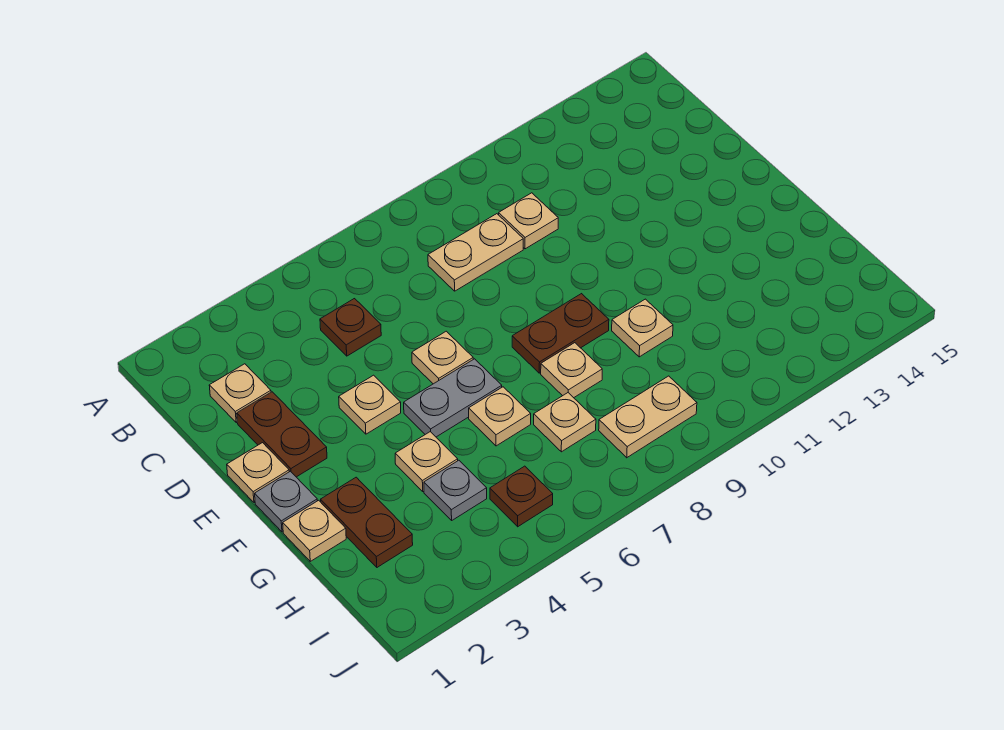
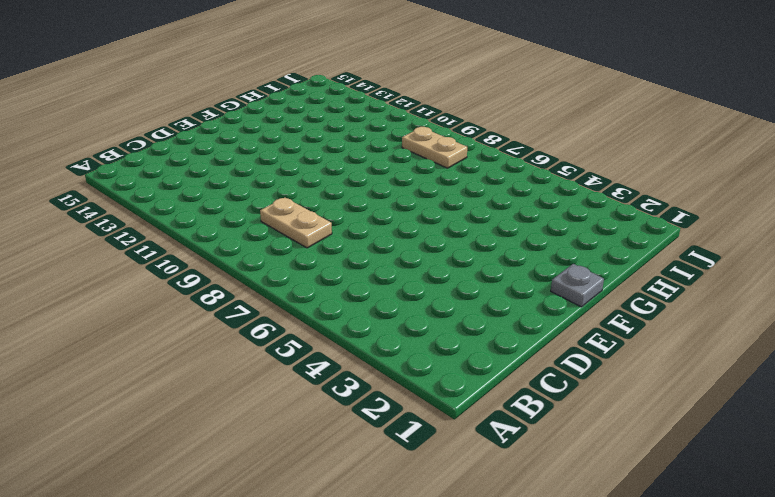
none -> tan 1x1 plate [209,364,271,423]
none -> brown 1x1 plate [320,299,381,356]
none -> tan 1x1 plate [499,193,558,249]

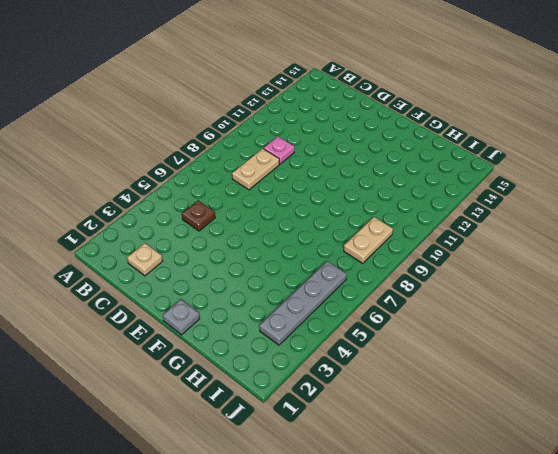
pink 1x1 plate [264,137,294,164] -> tan 1x1 plate [499,193,558,249]
grey 1x4 plate [259,261,347,345] -> brown 1x1 plate [490,466,553,527]
none -> brown 1x2 plate [237,392,327,477]
none -> tan 1x1 plate [227,443,289,503]
none -> tan 1x1 plate [339,375,401,434]

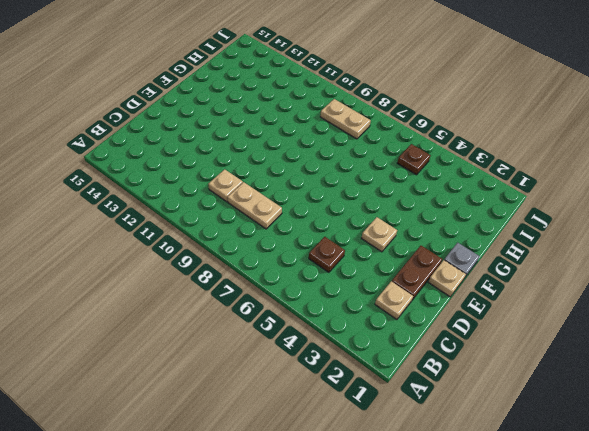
none -> tan 1x1 plate [412,331,473,384]
none -> grey 1x2 plate [404,359,502,437]
none -> brown 1x2 plate [512,294,609,373]

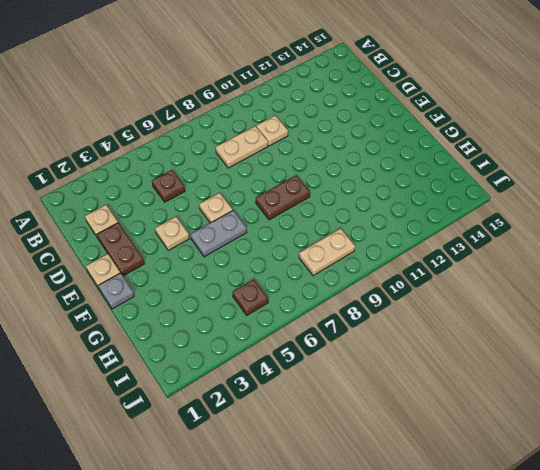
none -> tan 1x1 plate [283,500,346,561]
none -> brown 1x2 plate [321,477,413,567]
none -> tan 1x1 plate [395,432,458,491]

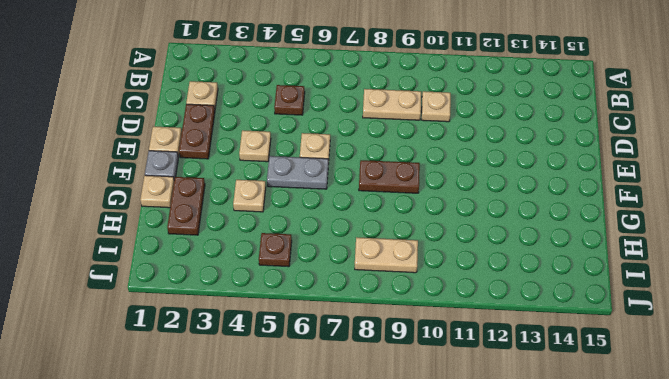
none -> tan 1x1 plate [469,387,531,446]
none -> tan 1x1 plate [541,343,602,398]
none -> tan 1x1 plate [612,299,673,357]

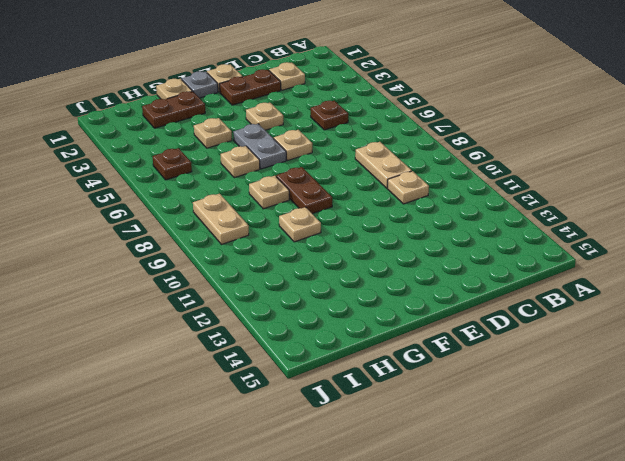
none -> grey 1x1 plate [424,460,487,520]
none -> tan 1x1 plate [534,393,596,452]

